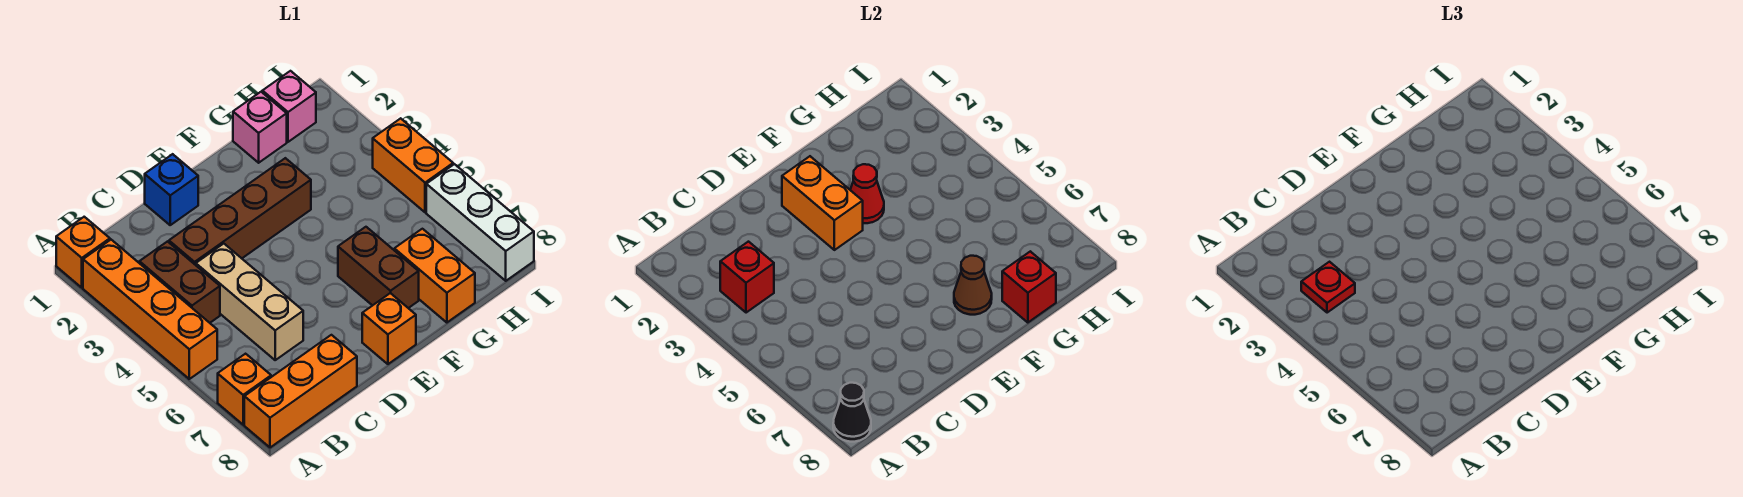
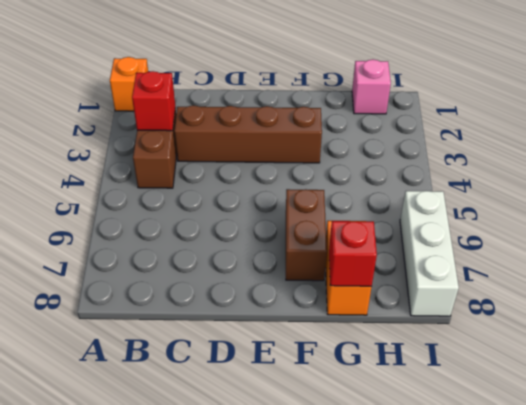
none -> orange 1x4 brick [83,240,217,379]
none -> orange 1x1 brick [218,354,271,425]
none -> orange 1x3 brick [244,335,357,448]

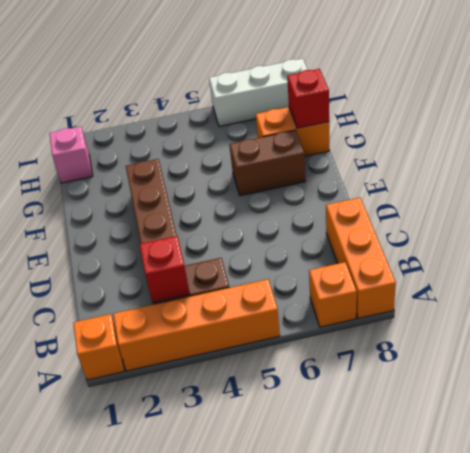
none -> tan 1x3 brick [196,244,303,360]
none -> blue 1x1 brick [145,154,198,225]
none -> orange 1x1 brick [362,293,416,364]

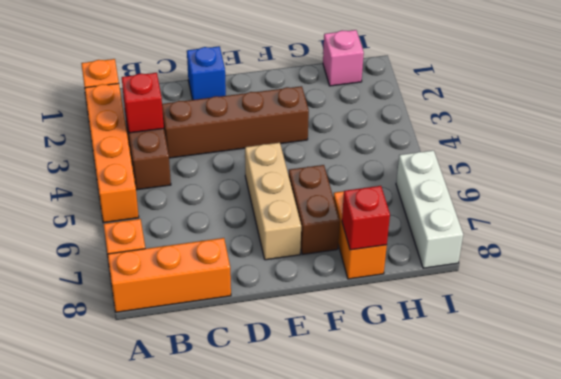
tan 1x3 brick [245,143,301,260] -> tan 1x3 brick moved to [196,244,303,360]
none -> orange 1x1 brick [362,293,416,364]
none -> pink 1x1 brick [233,92,287,163]
none -> orange 1x2 brick [373,118,453,212]

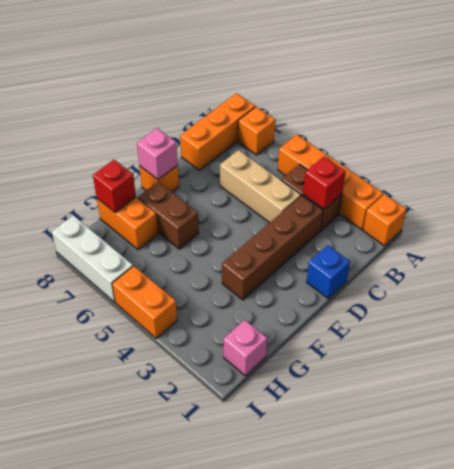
pink 1x1 brick [137,128,178,180] -> pink 1x1 brick moved to [233,92,287,163]
none -> black 1x1 cone [833,383,871,442]
none -> orange 1x2 brick [782,156,863,250]
none -> red 1x1 cone [850,164,884,223]

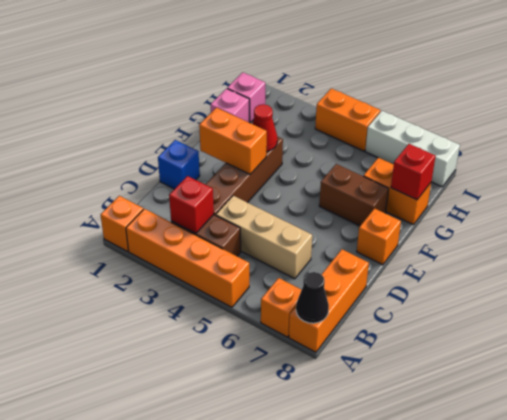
none -> brown 1x1 cone [954,256,992,315]
none -> red 1x1 plate [1301,262,1355,313]

